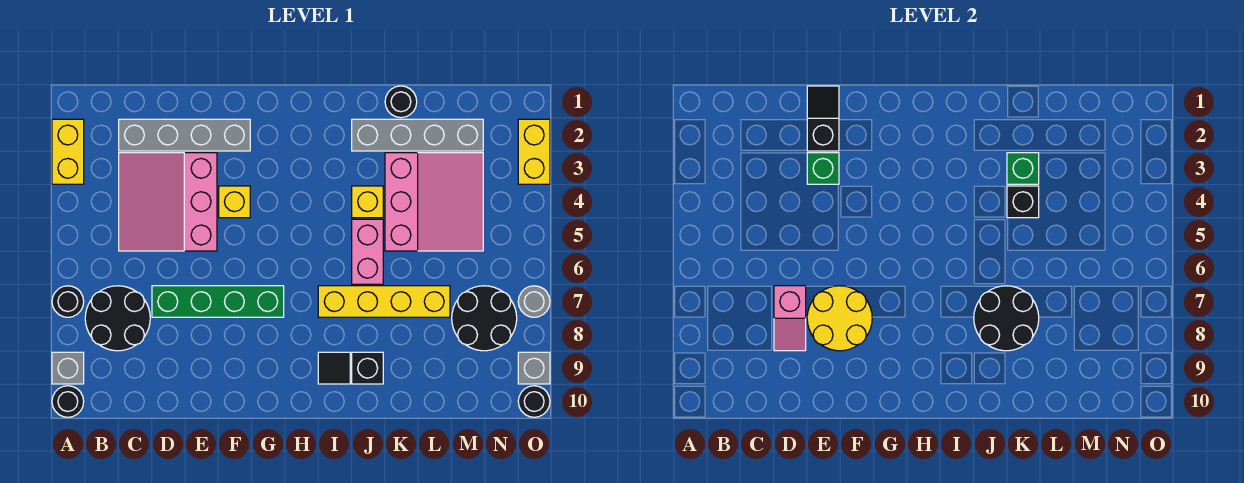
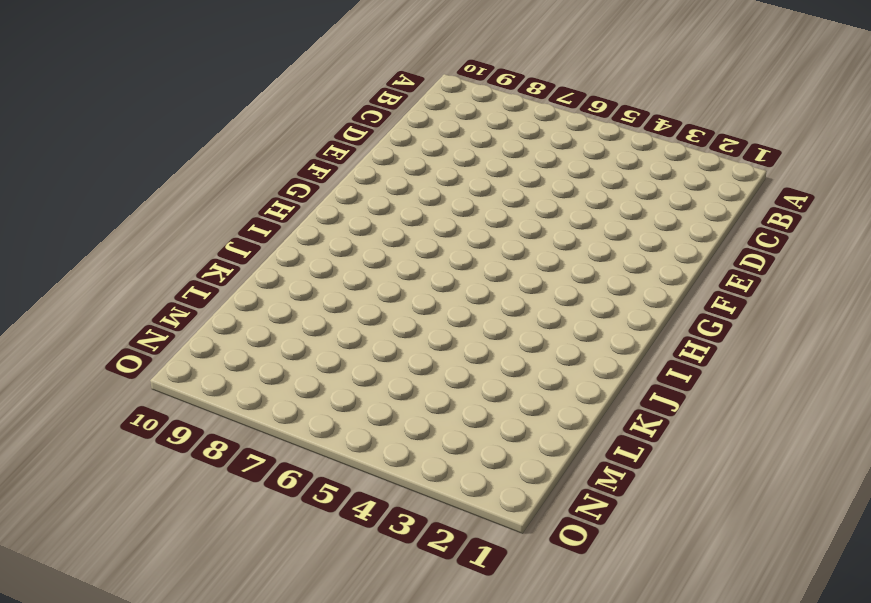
none -> yellow 1x2 brick [52,119,84,184]
none -> black 1x1 round brick [52,286,84,317]
none -> grey 1x1 brick [52,352,84,384]

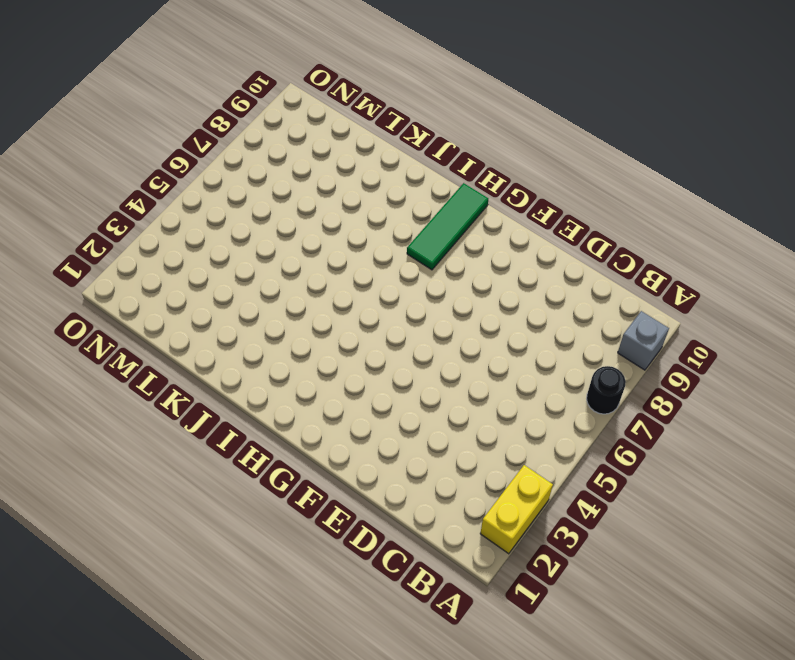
green 1x3 tile [407,183,488,270] -> none
none -> black 1x1 round brick [52,386,84,417]
none -> black 2x2 round brick [85,286,150,351]
none -> grey 1x4 brick [119,119,250,151]

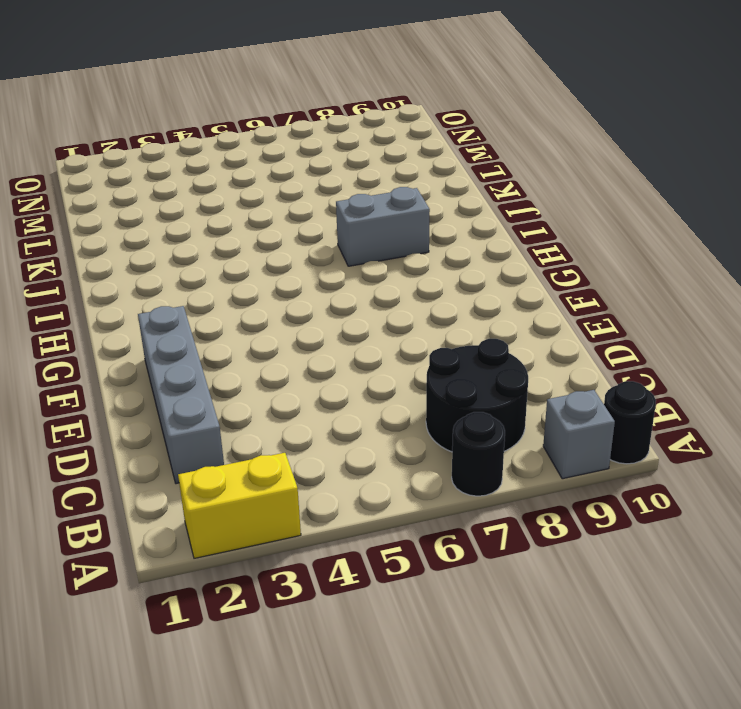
grey 1x2 brick [336,187,430,266] -> yellow 1x4 brick [318,286,450,317]
none -> pink 3x3 slope [119,153,217,251]
none -> green 1x4 brick [152,286,284,317]
none -> yellow 1x1 brick [219,186,250,218]

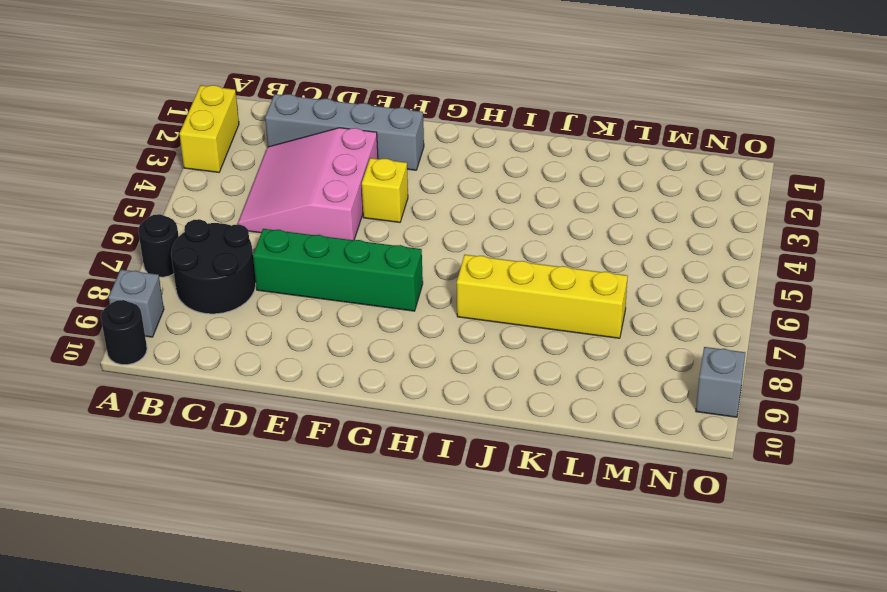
none -> black 1x1 tile [318,352,350,384]
none -> grey 1x4 brick [352,119,483,151]
none -> yellow 1x1 brick [352,186,383,218]

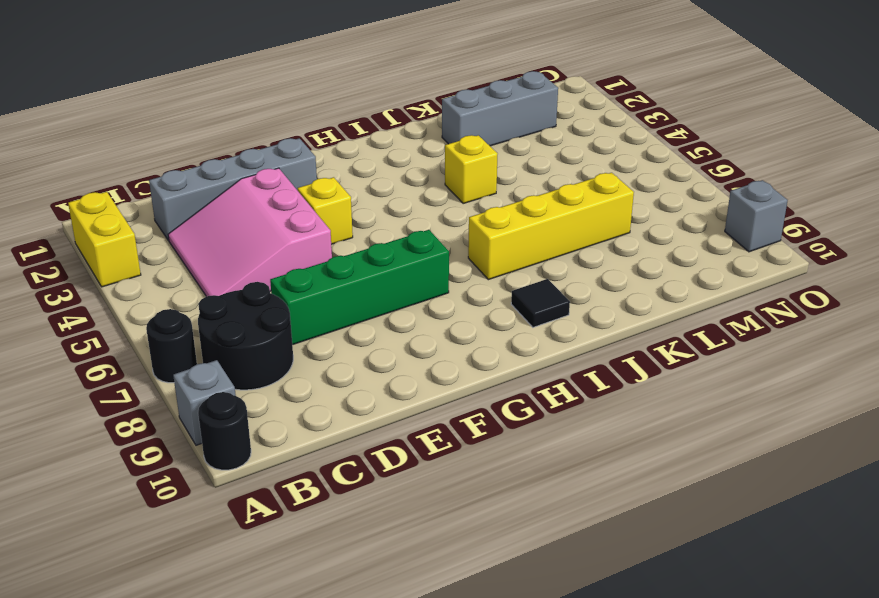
grey 1x3 brick [442,71,558,146] -> grey 1x4 brick [352,119,483,151]
none -> pink 1x2 brick [352,219,383,284]
none -> black 1x1 brick [352,352,383,384]
none -> black 1x1 round brick [385,86,417,118]

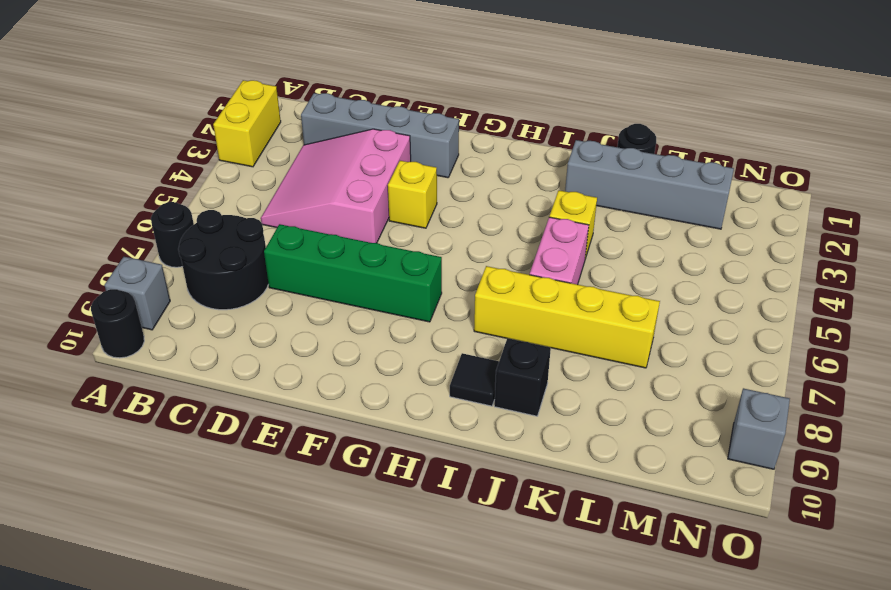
none -> pink 3x3 slope [385,153,483,251]
none -> black 2x2 round brick [452,286,517,351]
none -> yellow 1x2 brick [518,119,550,184]

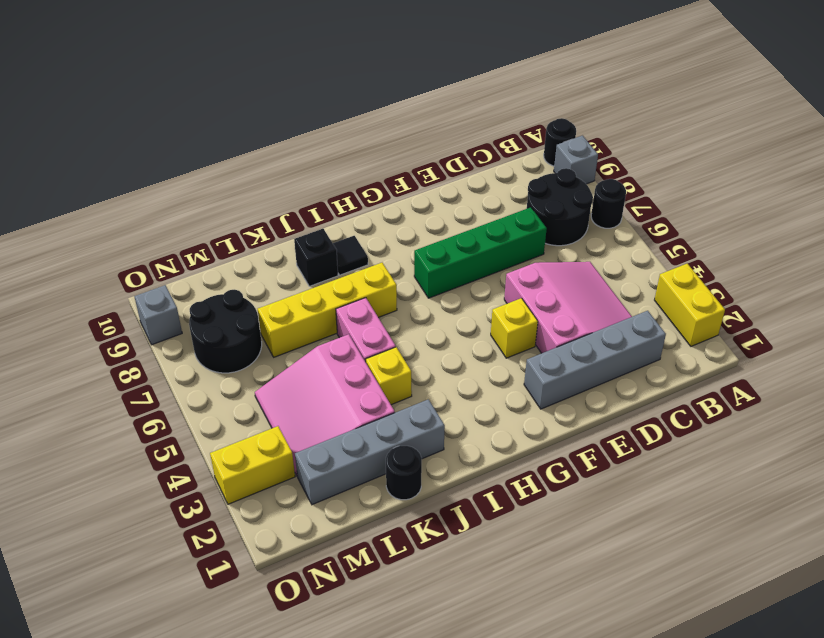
yellow 1x2 brick [210,426,295,504] -> yellow 1x2 brick turned to [518,119,550,184]
none -> grey 1x1 round brick [518,286,550,317]
none -> black 1x1 round brick [518,386,550,417]
none -> pink 1x2 slope [774,286,806,351]

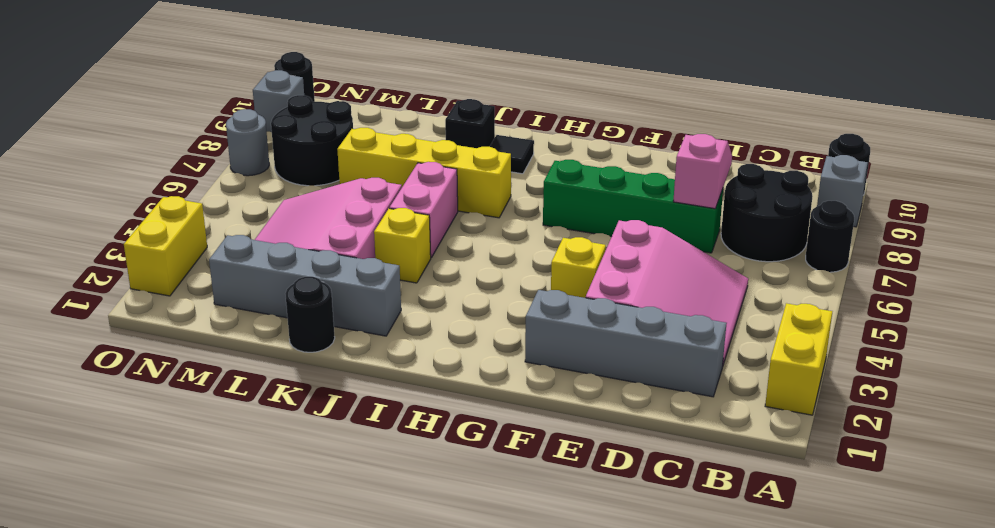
none -> black 1x2 slope [807,86,839,151]
none -> green 1x1 brick [807,153,839,184]
none -> yellow 2x2 round brick [807,286,872,351]

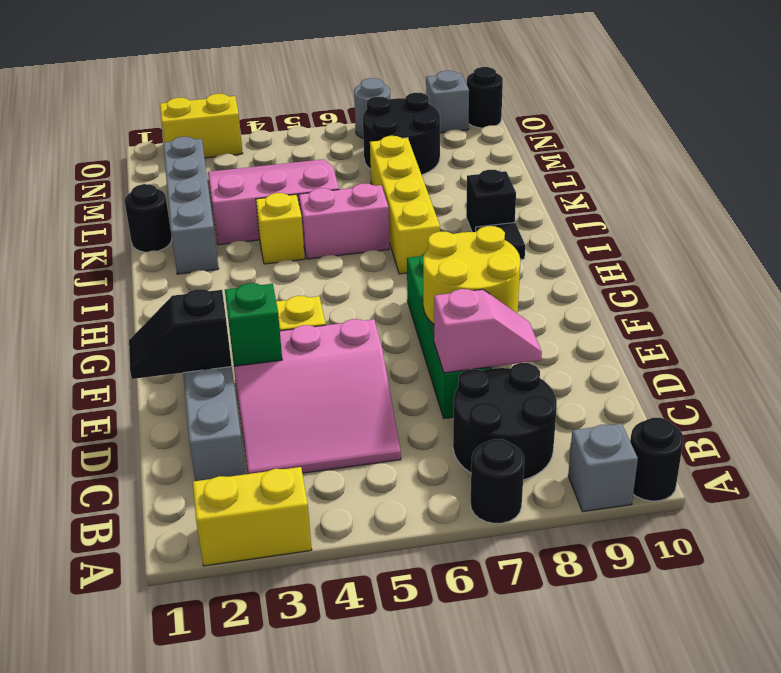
none -> black 2x2 round brick [974,286,1039,351]
none -> green 1x1 brick [1007,153,1039,184]
none -> black 1x1 brick [1007,186,1039,218]

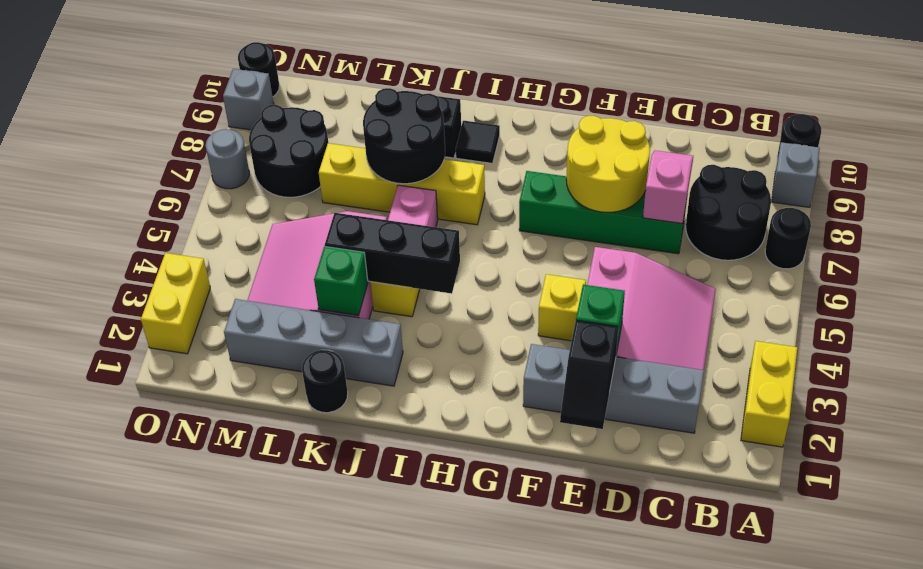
black 1x3 brick [325,213,460,294] -> black 1x1 brick [1007,186,1039,218]

